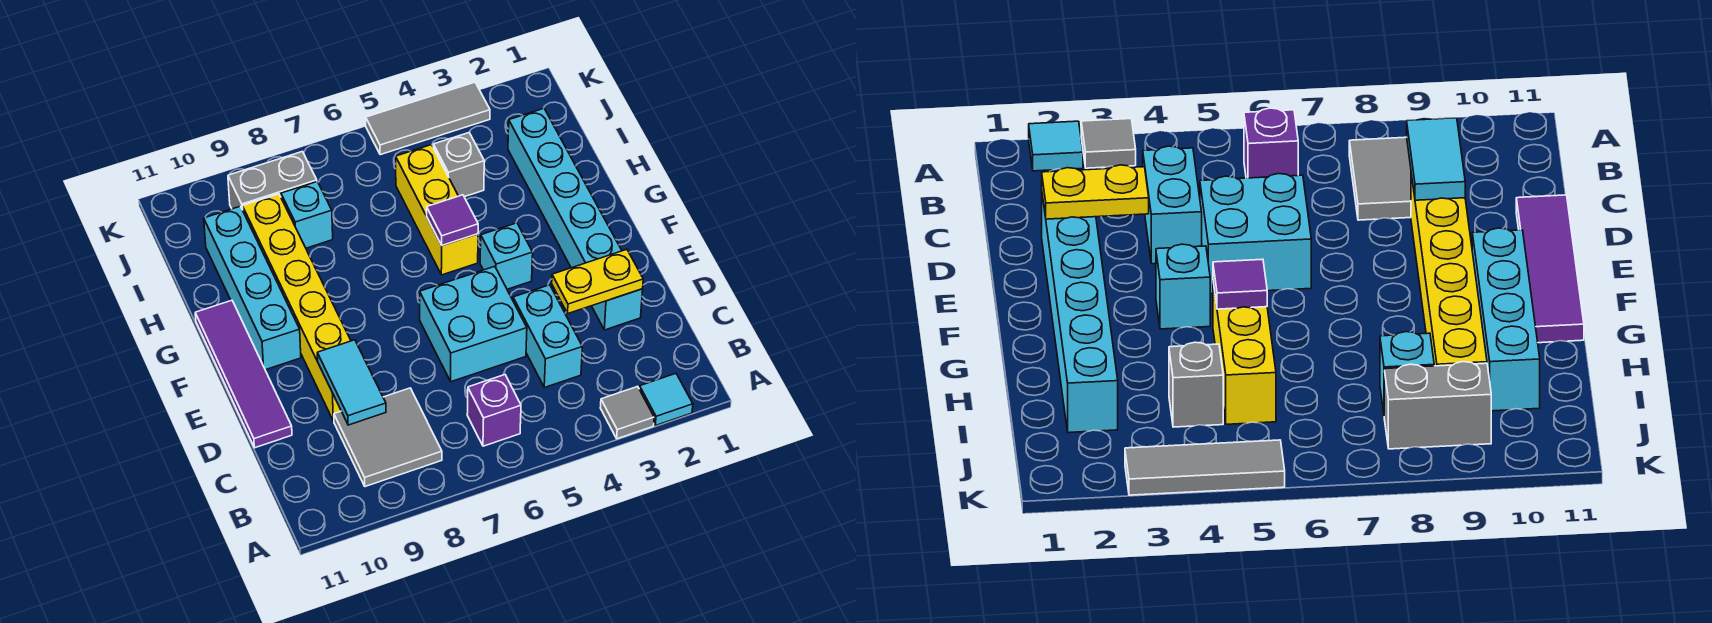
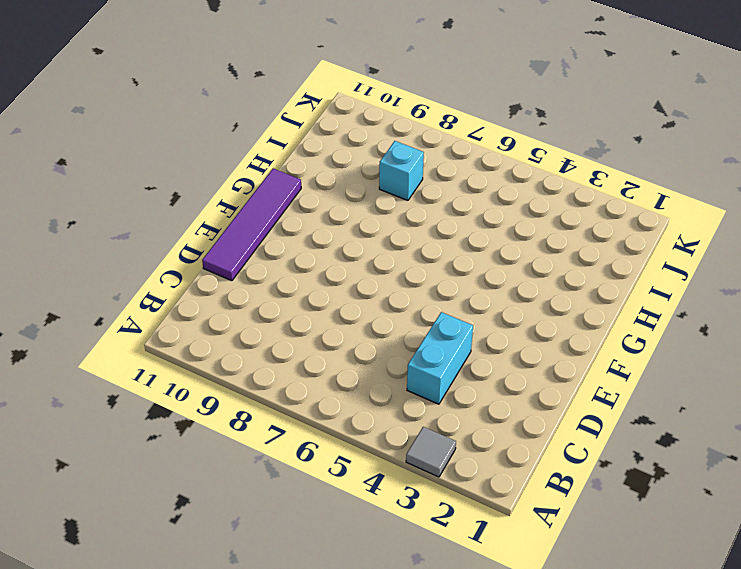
none -> cyan 1x1 tile [639,374,693,426]
none -> purple 1x1 brick [467,375,521,446]
none -> grey 2x2 tile [334,388,442,487]

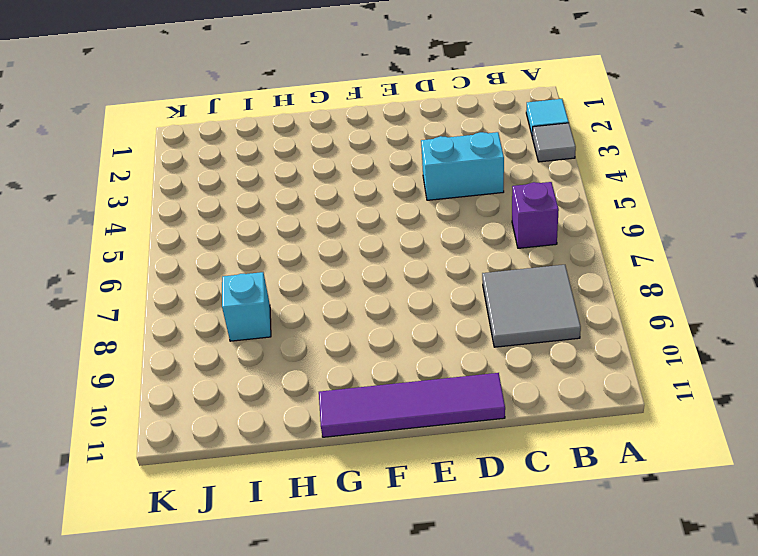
none -> cyan 1x6 brick [508,108,643,330]
none -> cyan 2x2 brick [420,266,527,382]
none -> yellow 1x6 brick [242,194,351,421]

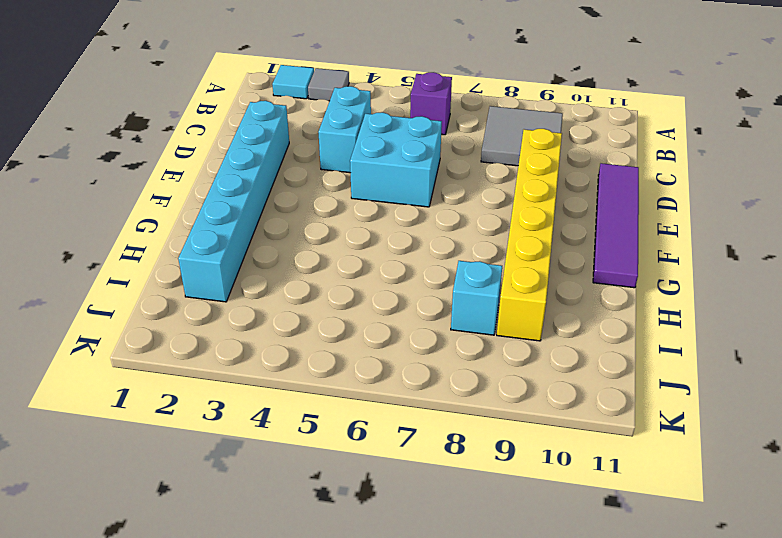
none -> cyan 1x1 brick [480,223,533,289]
none -> cyan 1x4 brick [204,206,301,370]
none -> yellow 1x3 brick [396,145,478,275]

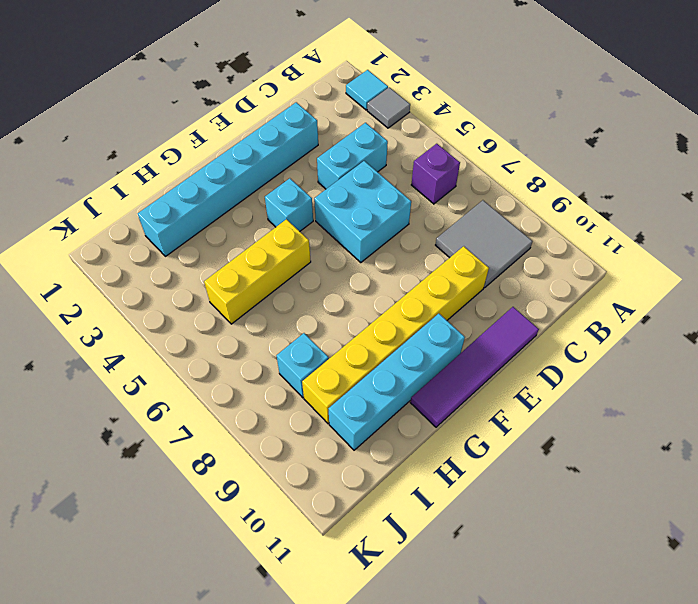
none -> grey 1x1 brick [433,133,484,197]
none -> grey 1x2 brick [228,152,317,210]
none -> grey 1x3 tile [366,82,490,155]

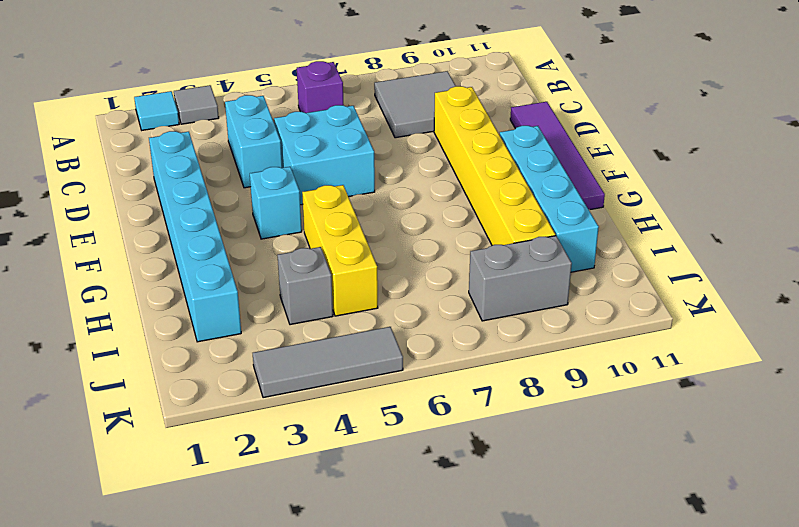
none -> cyan 1x1 brick [281,182,333,248]
none -> cyan 1x2 tile [317,340,386,425]
none -> yellow 1x2 plate [552,249,643,313]

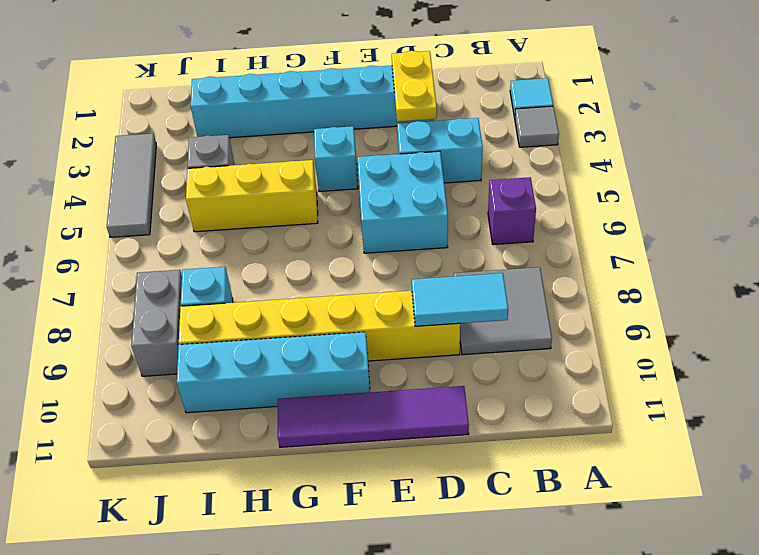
none -> purple 1x1 tile [427,195,478,245]

